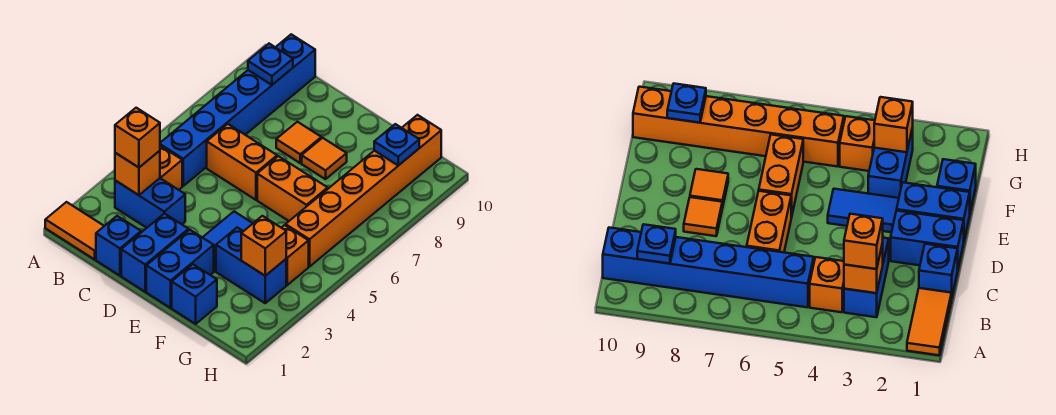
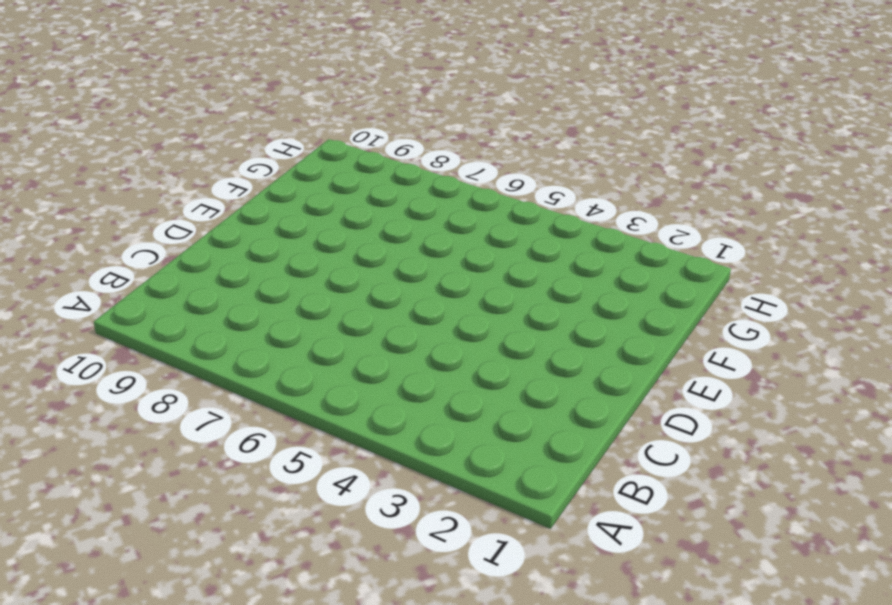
none -> orange 1x2 tile [45,202,104,259]
none -> blue 1x2 brick [115,178,185,228]
none -> orange 1x1 brick [160,146,182,190]

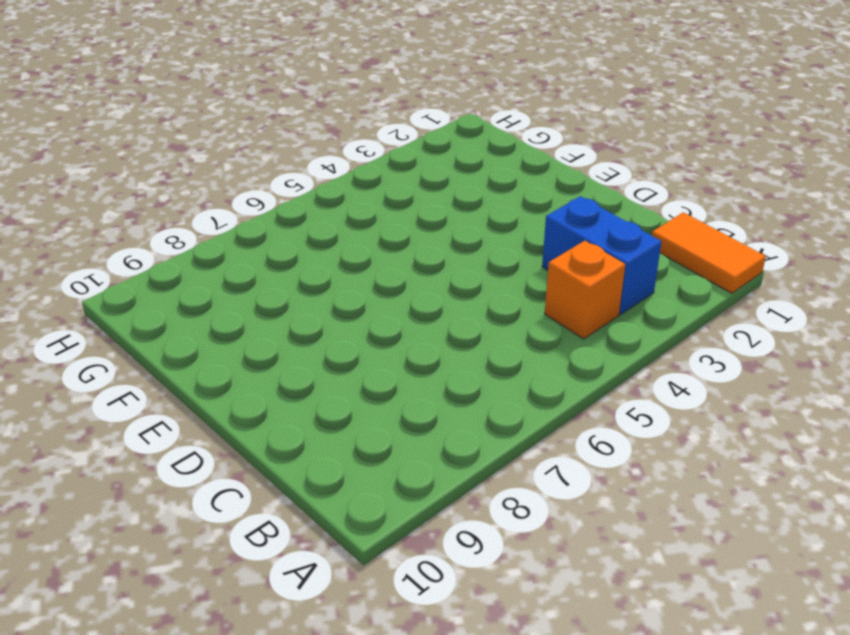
none -> blue 1x6 brick [160,34,315,186]
none -> blue 1x1 brick [96,216,141,276]
none -> orange 1x2 brick [207,124,277,200]

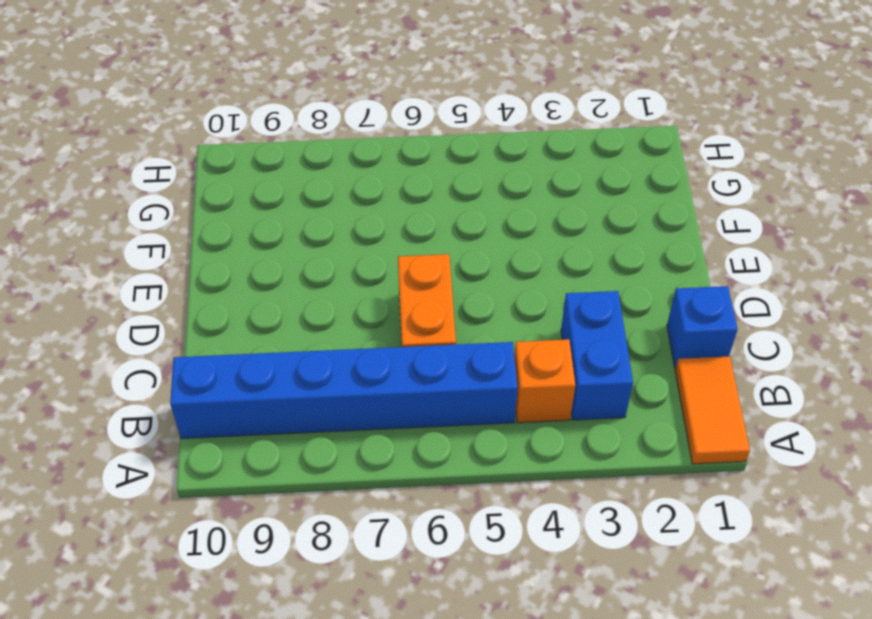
none -> blue 1x2 brick [121,213,188,292]
none -> orange 1x1 tile [276,122,321,163]
none -> blue 1x2 brick [146,230,214,308]

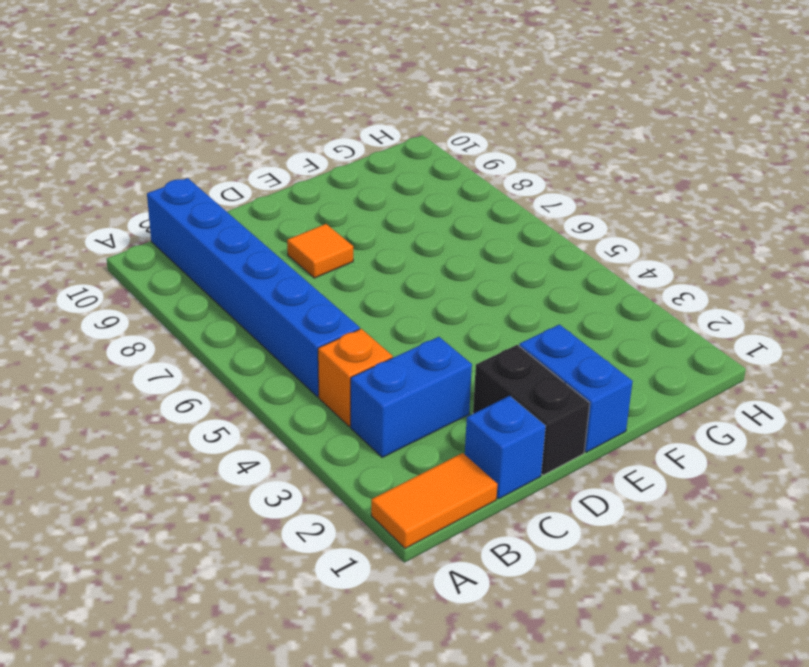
black 1x2 brick [473,345,590,475] -> blue 1x2 brick [121,213,188,292]
none -> orange 1x2 brick [207,124,277,200]
none -> blue 1x2 tile [202,212,253,271]
none -> orange 1x2 brick [257,156,328,221]

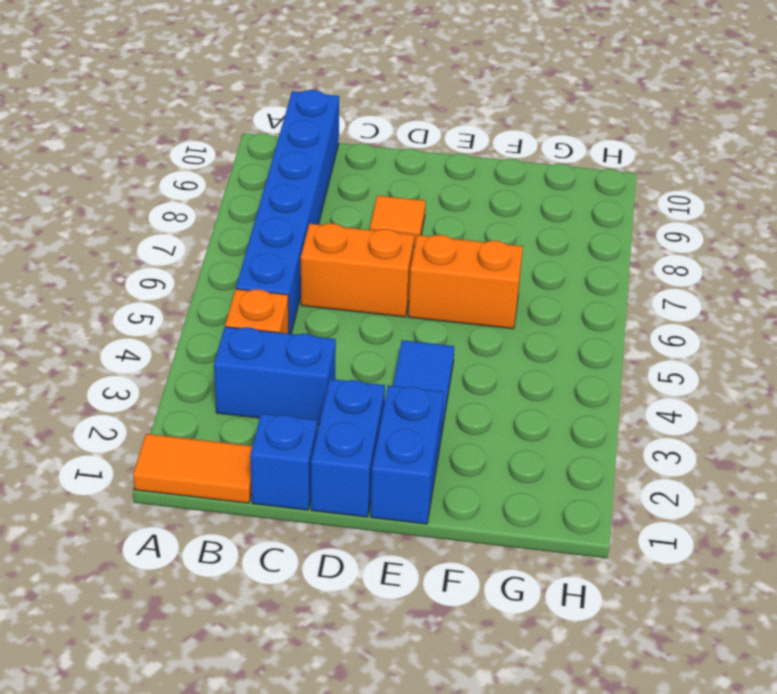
none -> orange 1x1 tile [302,138,347,179]
none -> blue 1x1 brick [172,264,217,324]
none -> blue 1x2 brick [216,227,286,303]

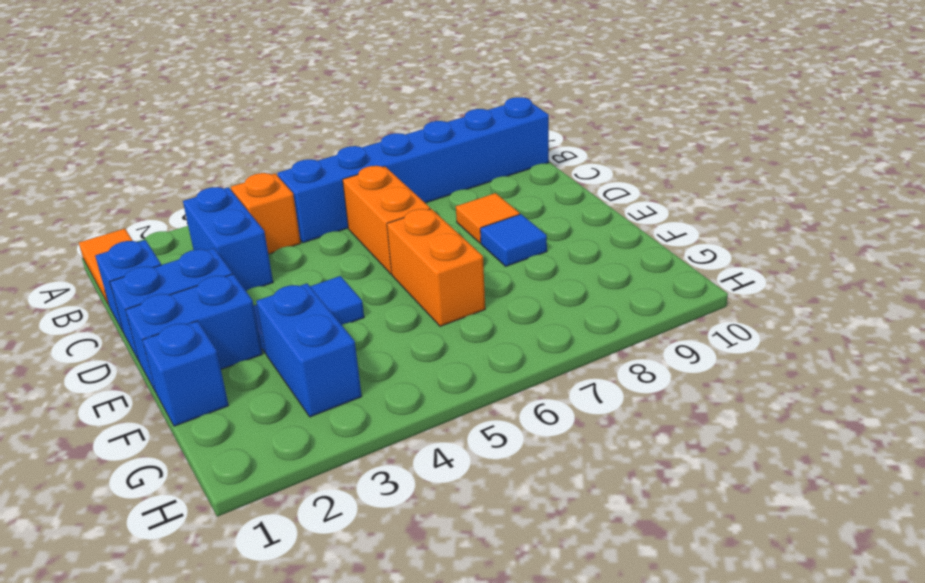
blue 1x1 tile [480,214,547,266] -> orange 1x1 tile [302,138,347,179]
none -> orange 1x1 brick [281,225,309,285]
none -> orange 1x6 brick [286,115,441,267]
none -> orange 1x1 brick [115,151,160,195]

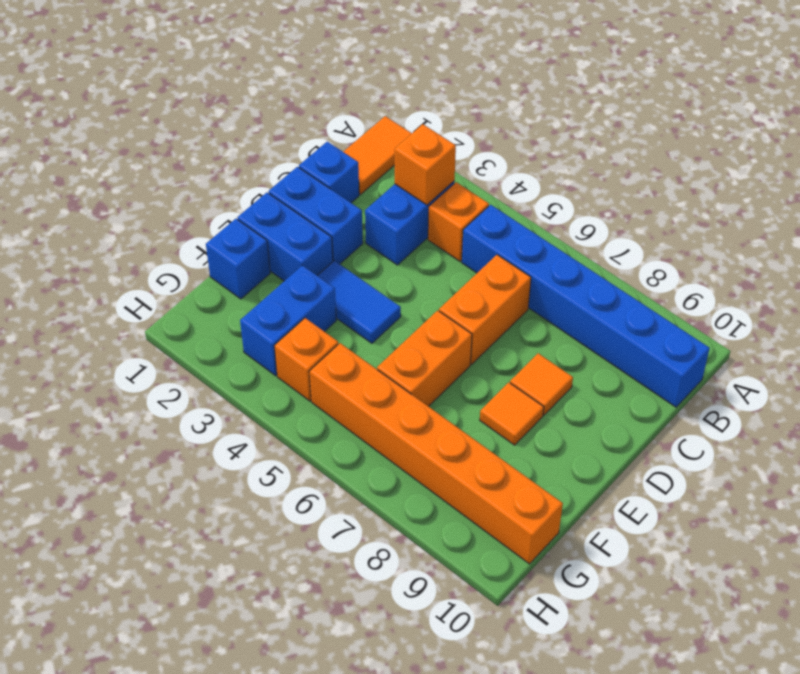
none -> blue 1x1 plate [248,44,293,85]
none -> orange 1x1 brick [241,216,286,276]
none -> blue 1x1 plate [374,124,419,165]

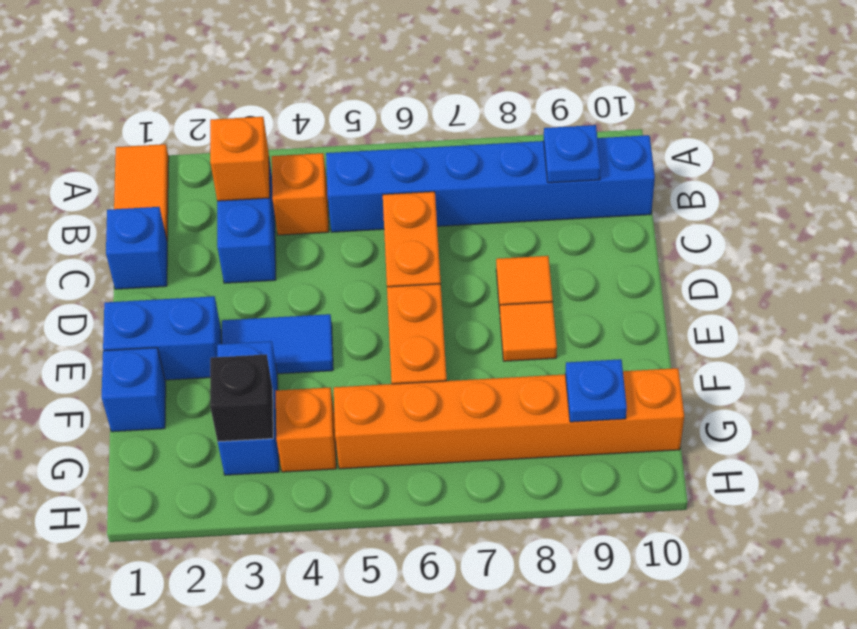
black 1x1 brick [210,354,273,442] -> orange 1x1 brick [241,216,286,276]
none -> blue 1x2 brick [121,213,188,292]
none -> orange 1x1 brick [115,108,160,167]

